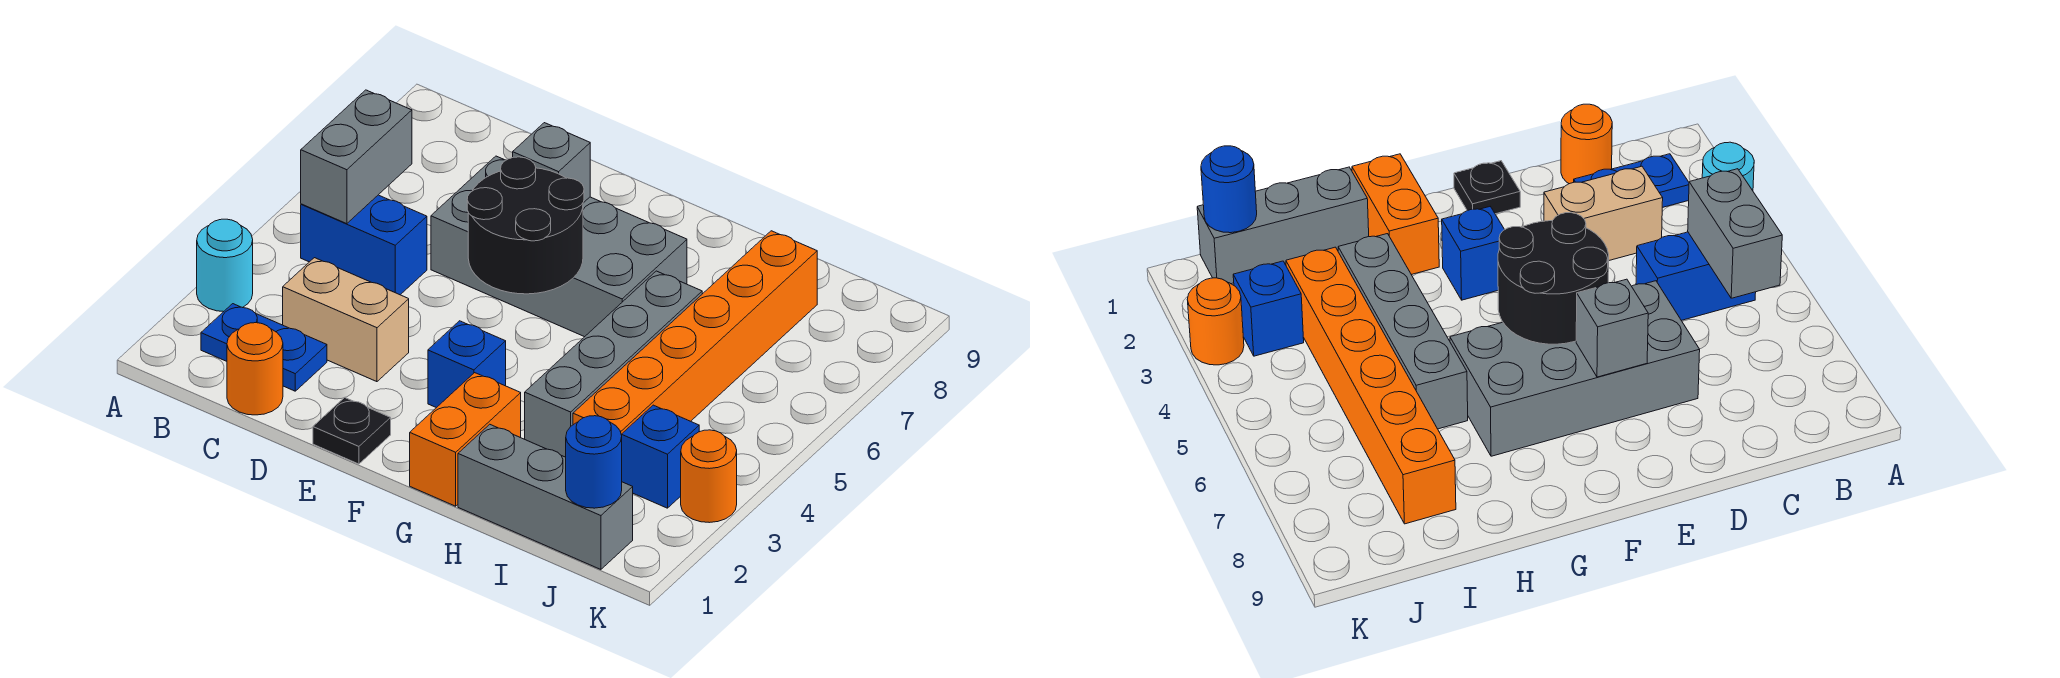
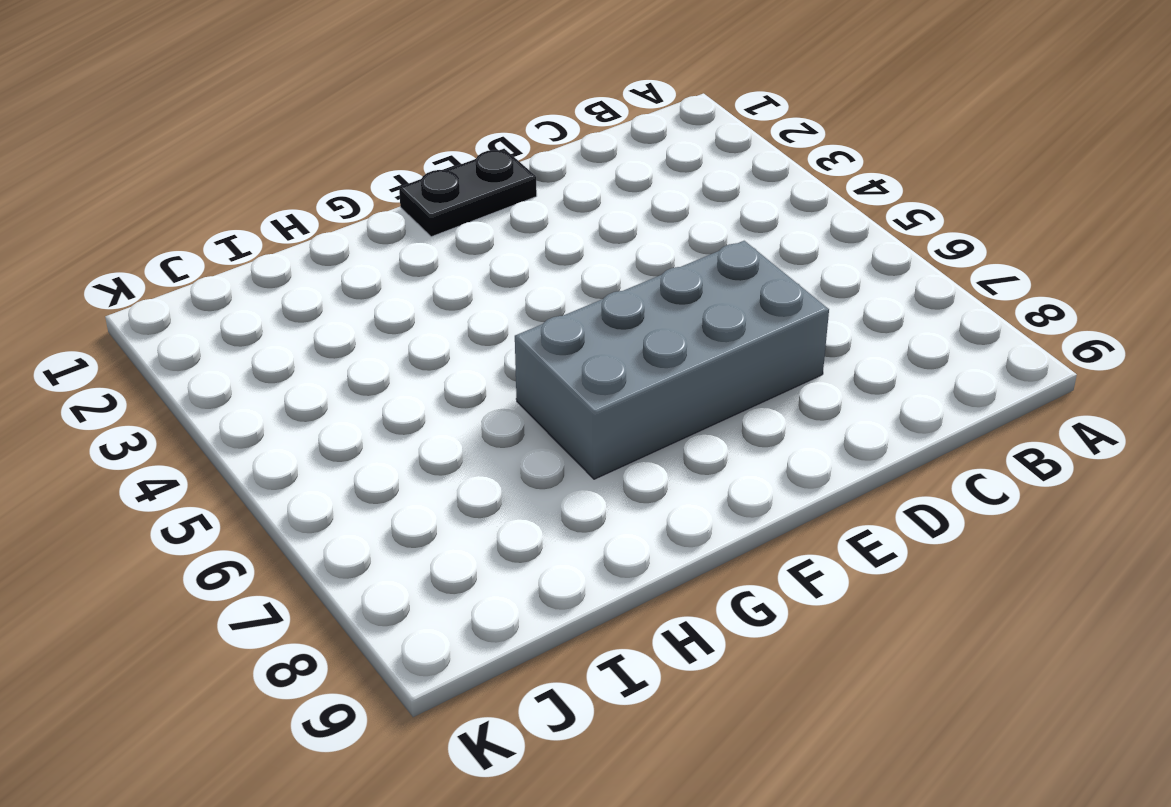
black 1x2 plate [399,149,537,237] -> black 1x1 plate [313,397,391,464]
none -> cyan 1x1 round brick [197,219,253,312]
none -> blue 1x2 plate [201,304,327,391]
none -> blue 1x2 brick [301,195,427,295]

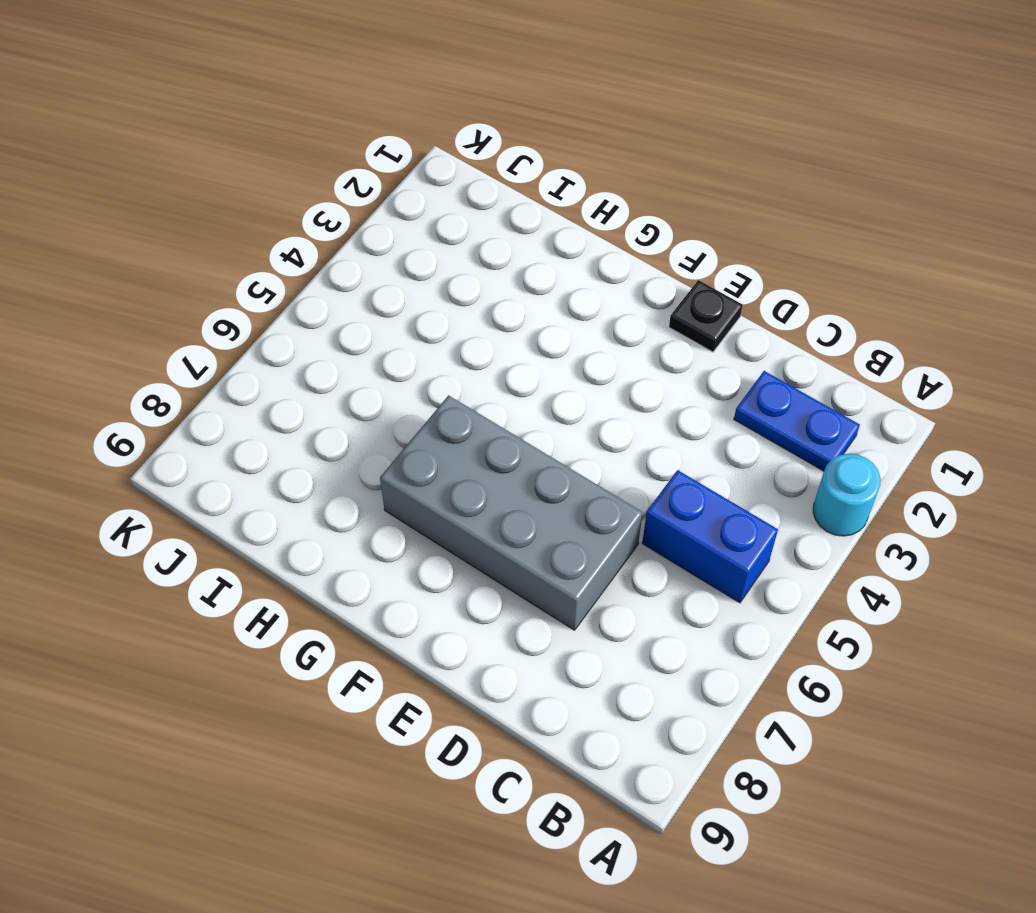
none -> orange 1x1 round brick [227,323,283,415]
none -> tan 1x2 brick [283,258,409,382]
none -> blue 1x1 brick [428,321,506,408]

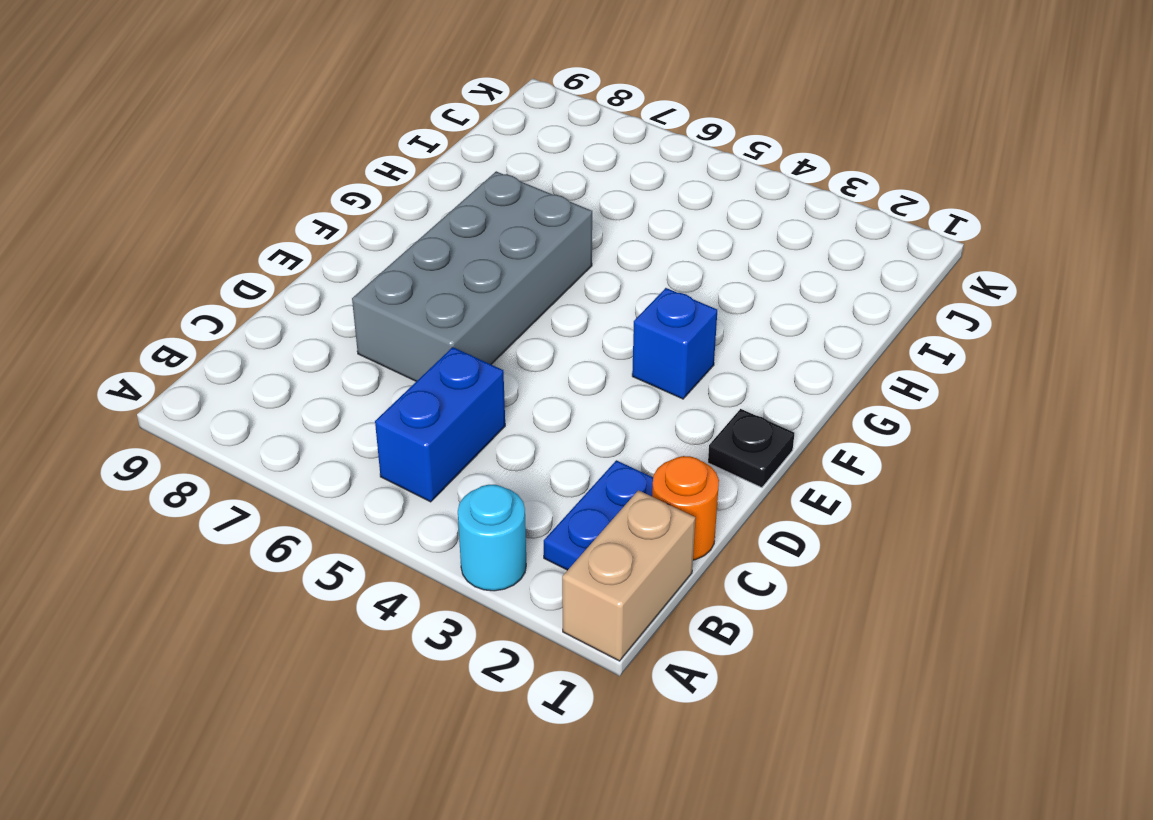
tan 1x2 brick [562,490,695,661] -> tan 1x2 brick moved to [283,258,409,382]
none -> orange 1x2 brick [410,373,521,506]
none -> grey 1x3 brick [458,424,633,569]
none -> grey 1x4 brick [525,271,702,457]

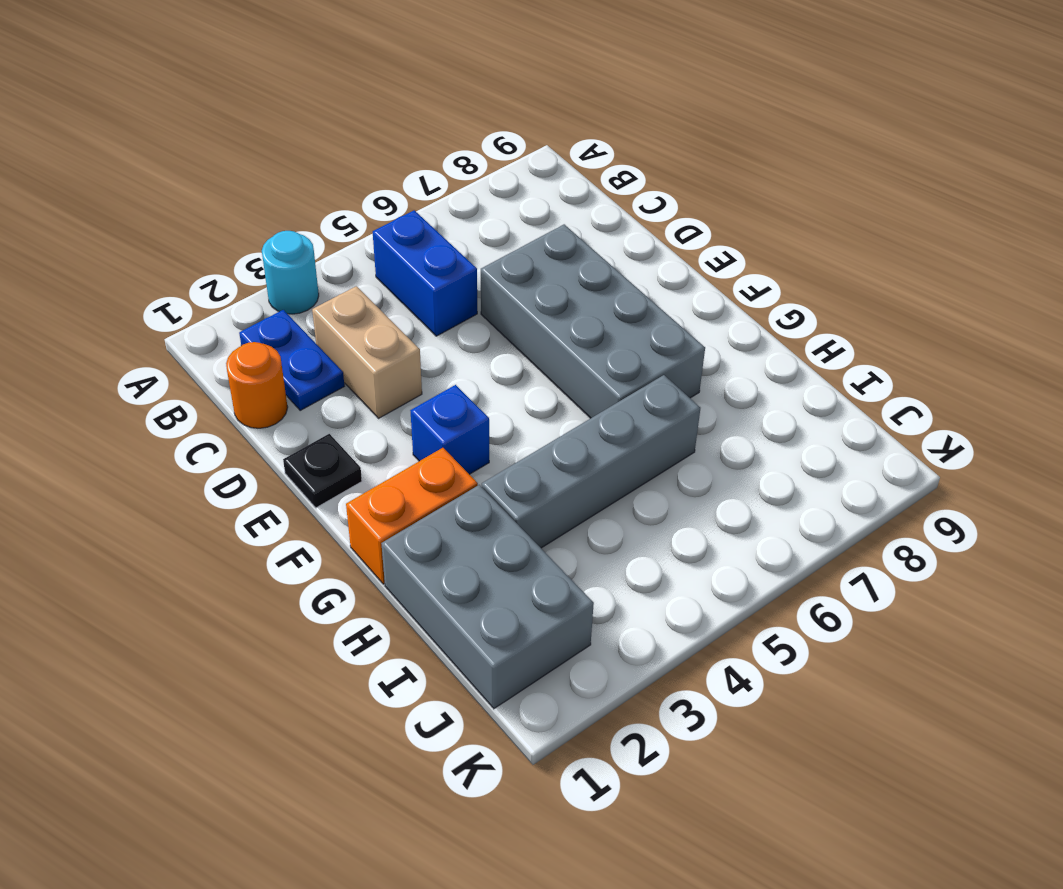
grey 2x3 brick [381,485,594,709] -> grey 1x3 brick [458,424,633,569]
none -> orange 1x6 brick [573,231,817,434]
none -> blue 1x1 brick [621,405,699,508]
none -> orange 1x1 round brick [681,430,737,523]

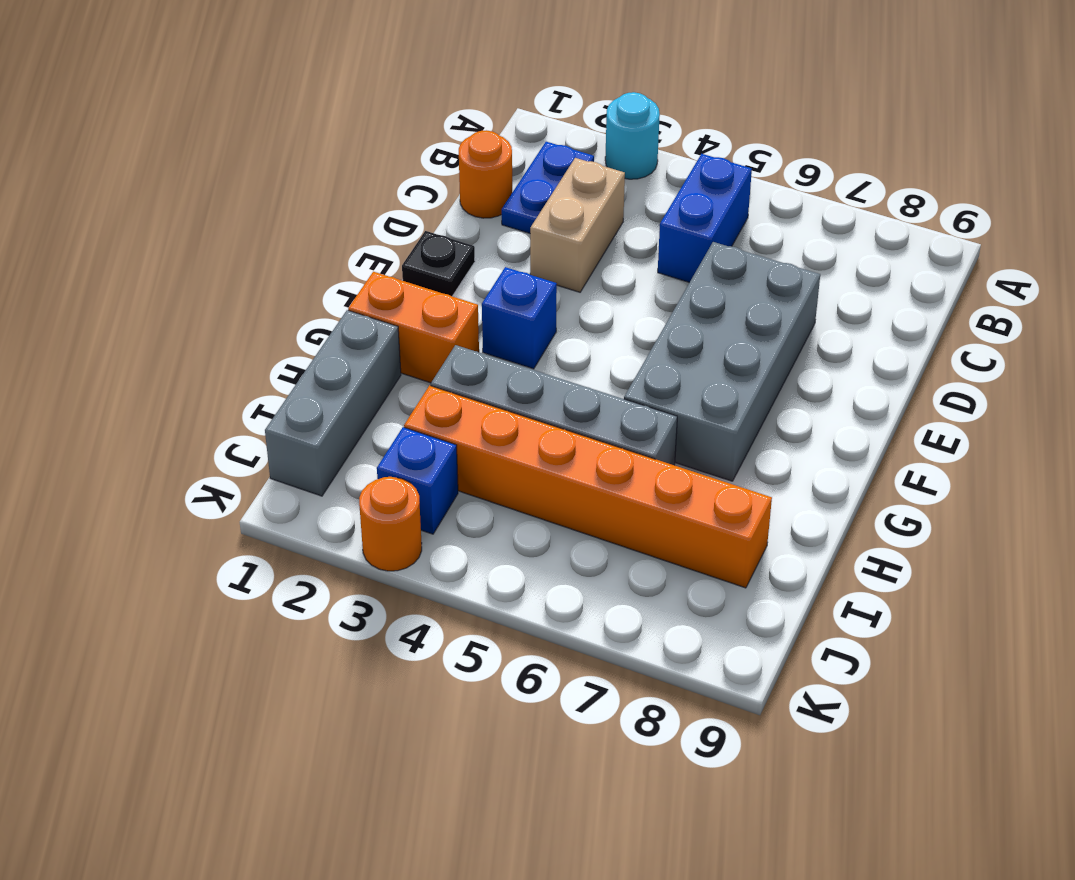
none -> grey 1x2 brick [301,90,412,224]
none -> black 2x2 round brick [467,157,584,294]
none -> grey 1x1 brick [513,123,590,203]

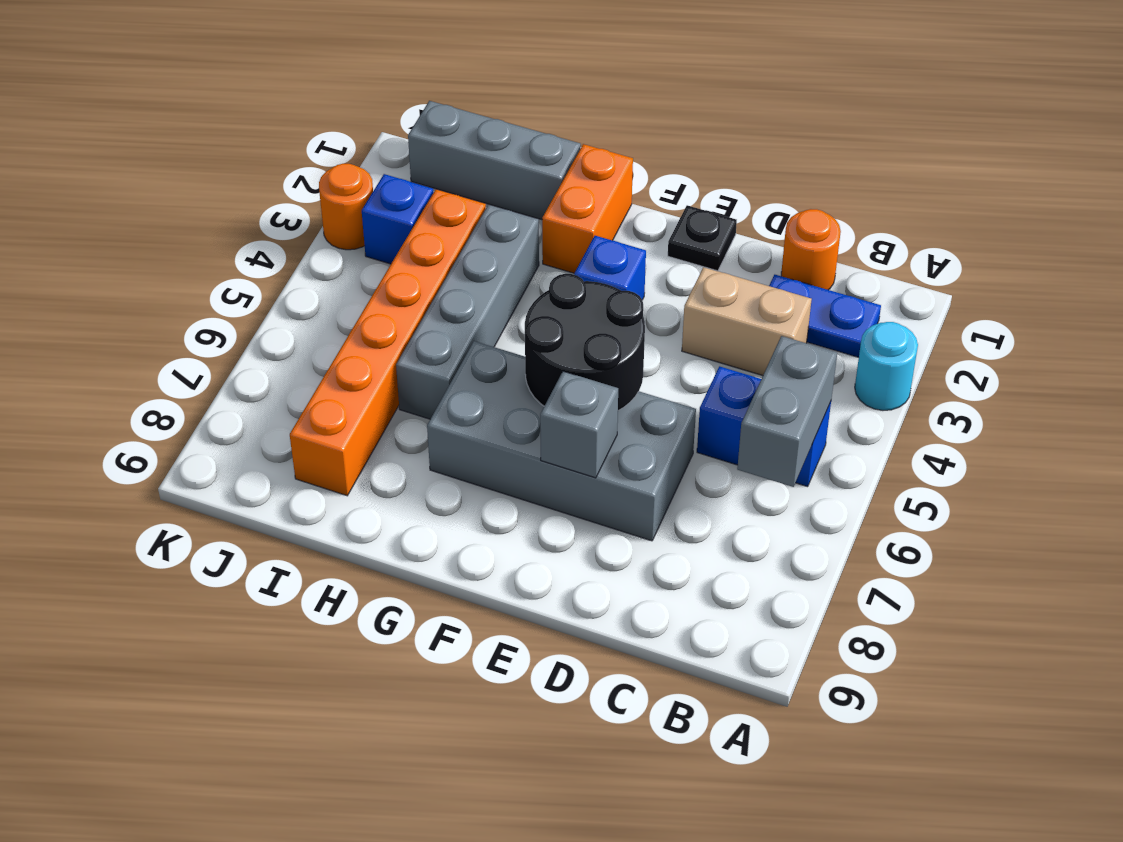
none -> blue 1x1 round brick [566,416,622,508]

